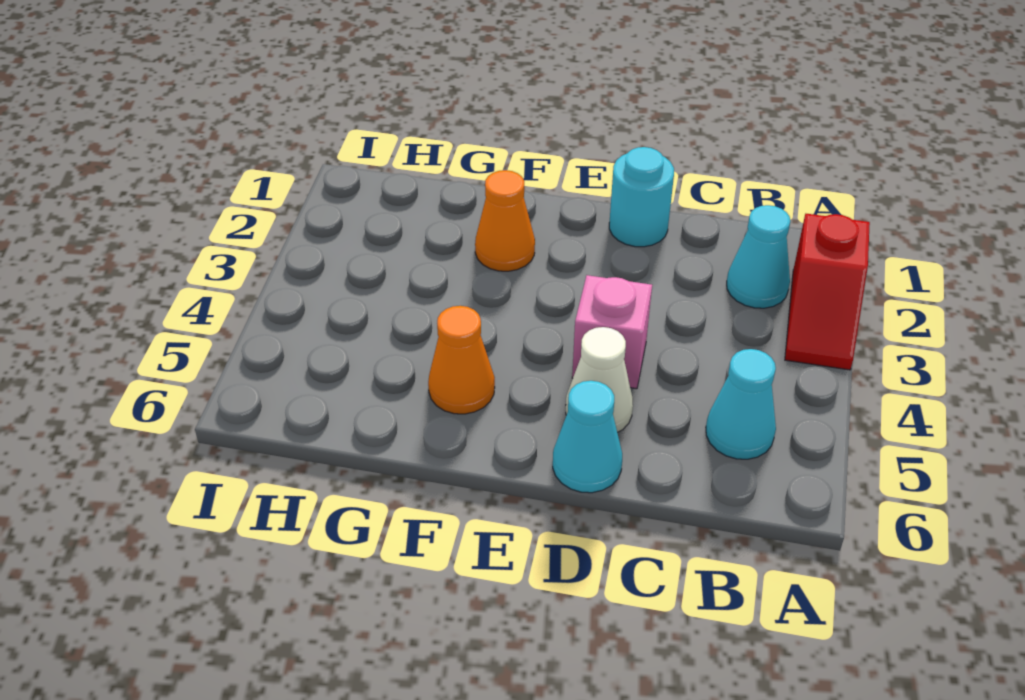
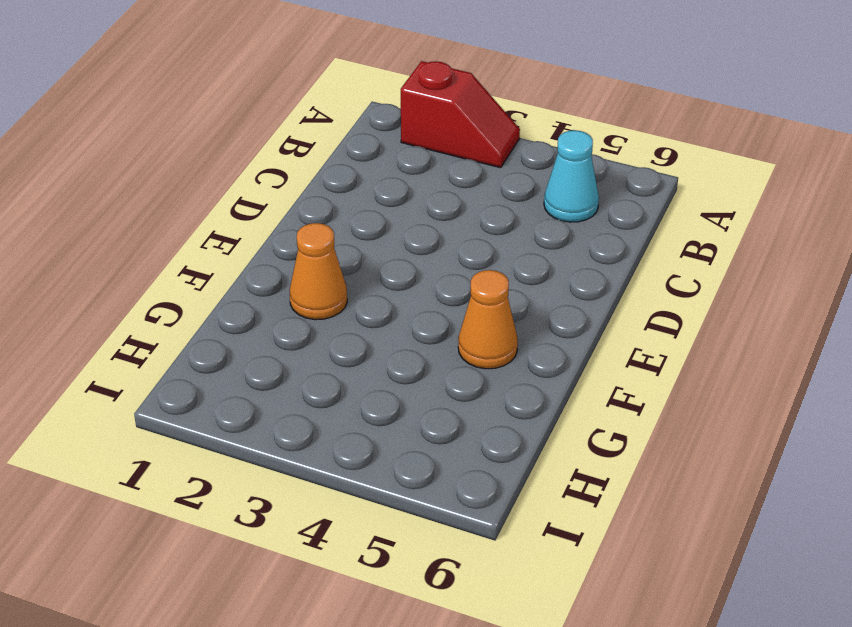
none -> cyan 1x1 cone [727,205,790,308]
none -> cyan 1x1 round brick [609,147,674,247]

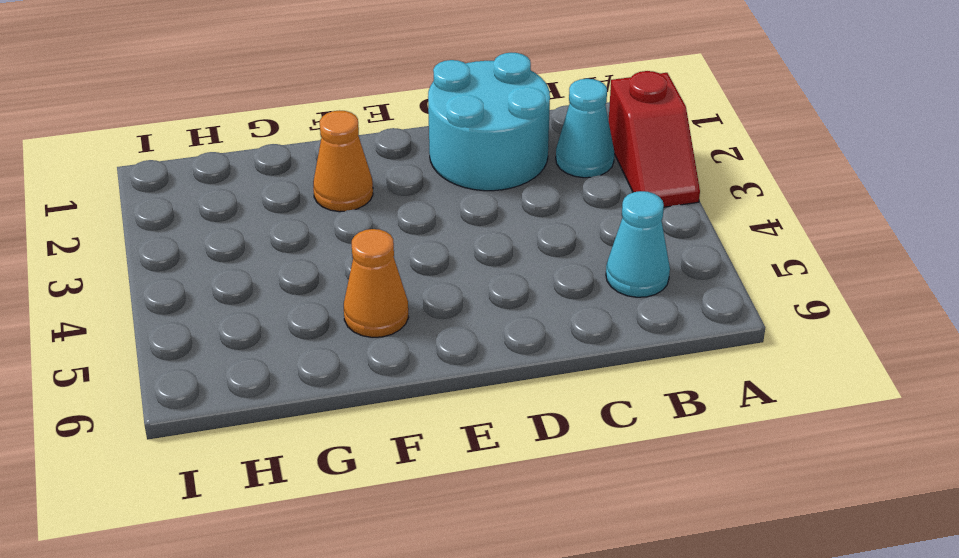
cyan 2x2 round brick [428,53,550,191] -> cyan 1x1 round brick [609,147,674,247]
none -> pink 1x1 brick [572,275,652,389]
none -> white 1x1 cone [566,327,633,432]

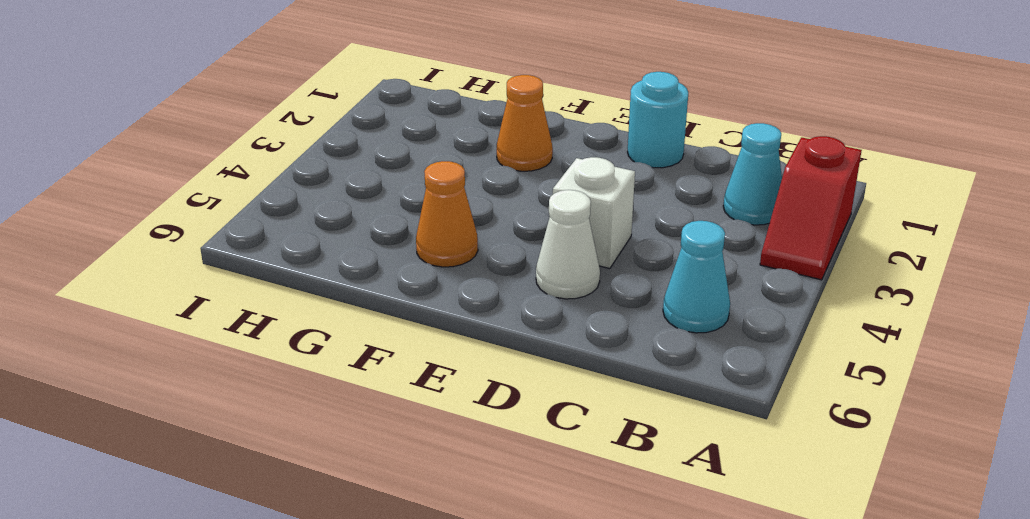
white 1x1 brick [553,157,635,269] -> pink 1x1 brick [572,275,652,389]
none -> cyan 1x1 cone [553,381,622,493]

